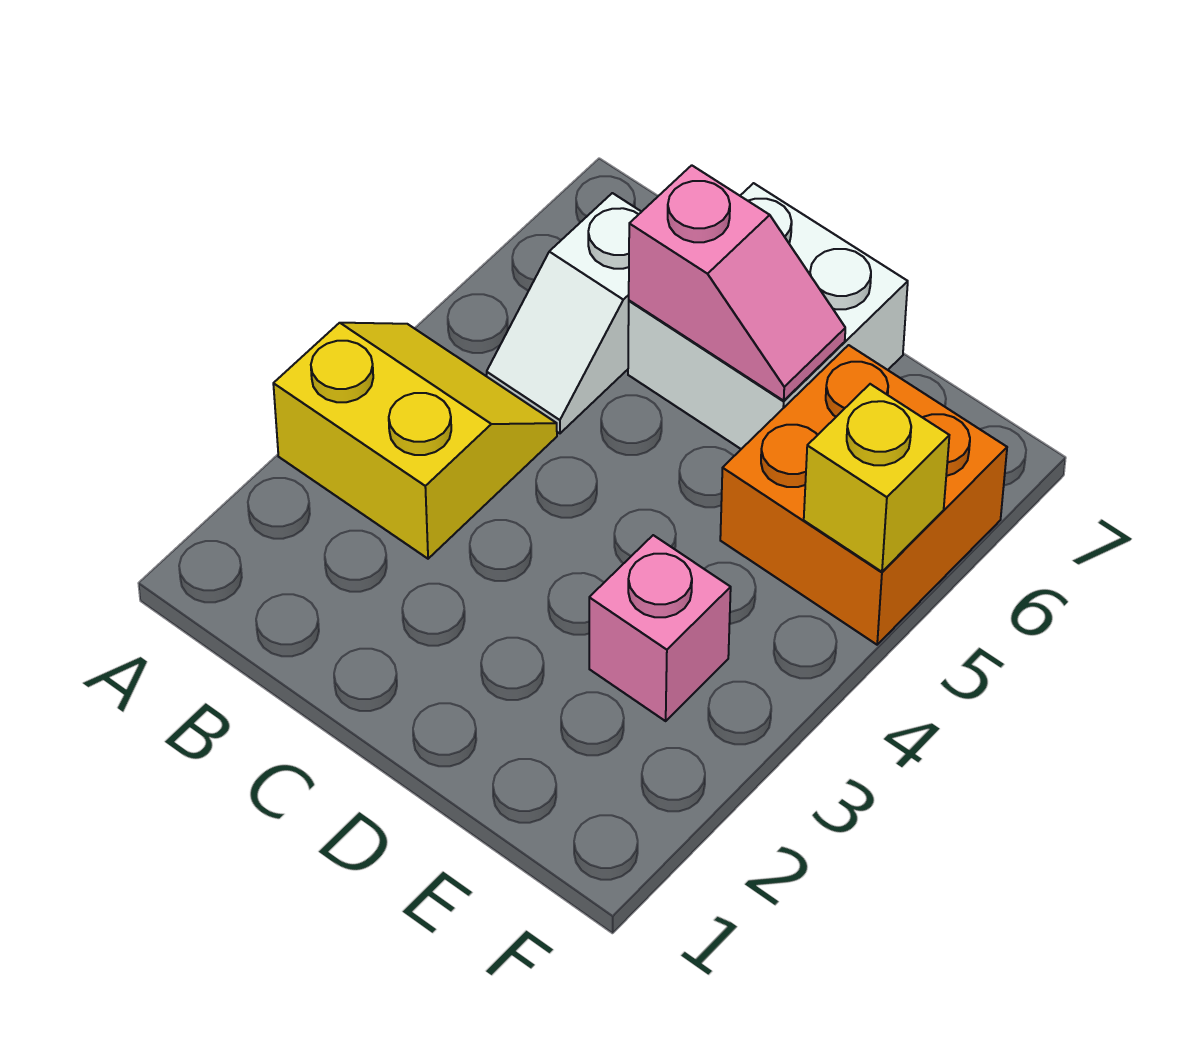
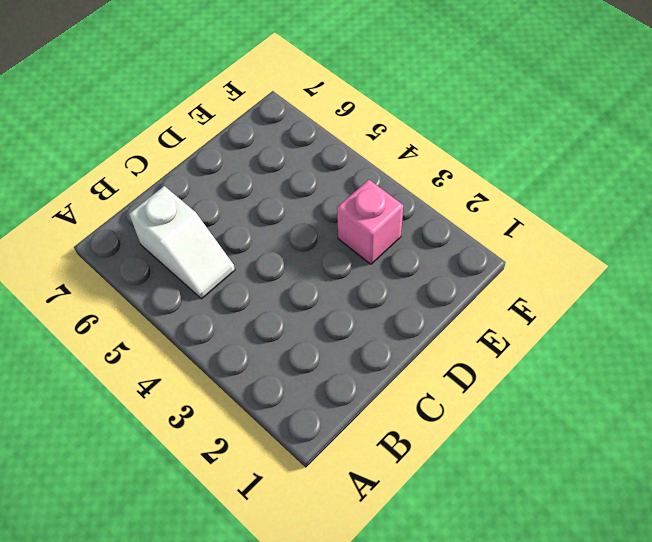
none -> yellow 2x2 slope [273,323,557,559]
none -> white 2x2 brick [628,183,908,449]

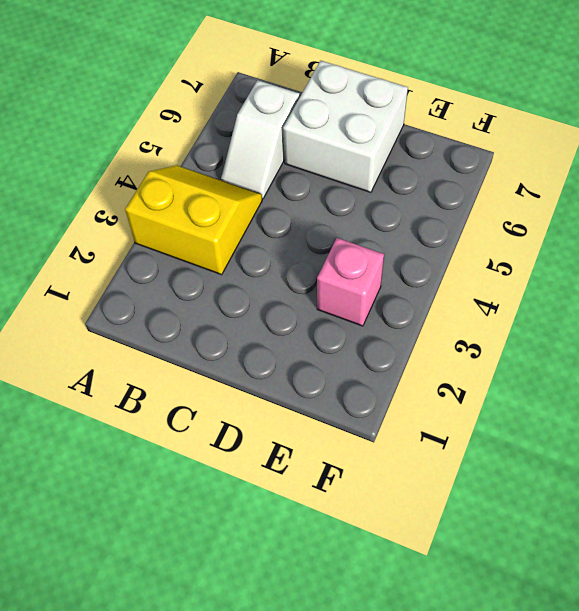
none -> orange 2x2 brick [720,345,1007,645]
none -> pink 1x2 slope [629,165,845,401]

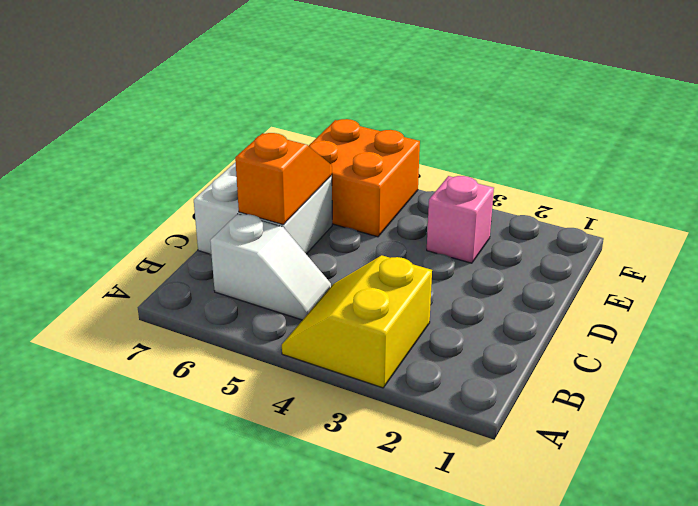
orange 1x2 slope [235,133,332,225] -> pink 1x2 slope [629,165,845,401]
none -> yellow 1x1 brick [804,384,949,572]

